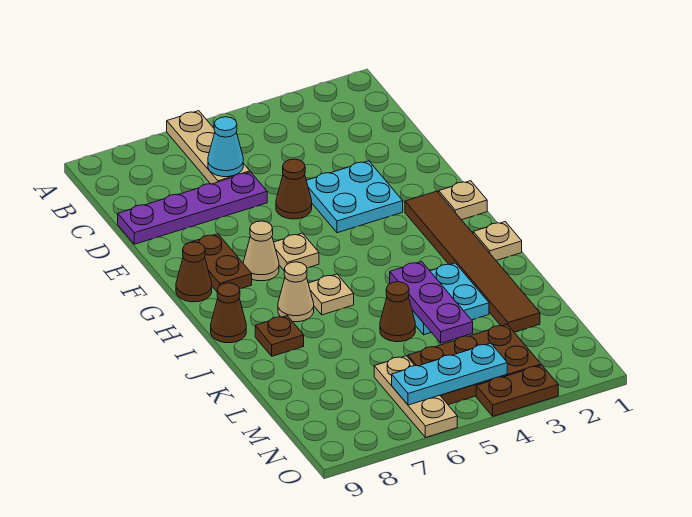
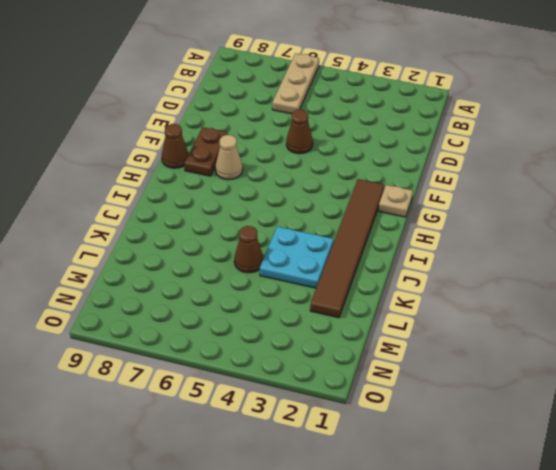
none -> purple 1x4 plate [118,172,267,244]
none -> cyan 2x2 plate [306,161,403,233]
none -> tan 1x1 plate [274,233,319,270]

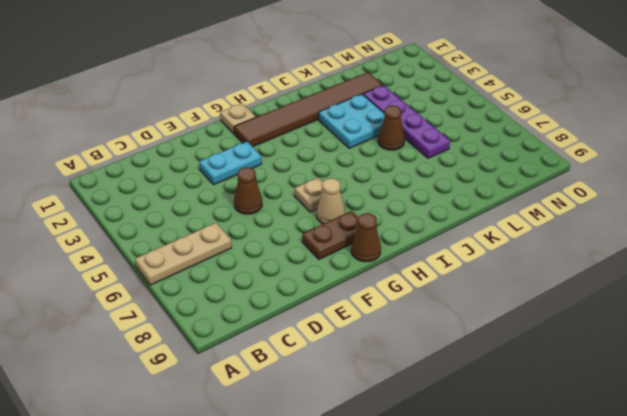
cyan 1x2 plate [199,142,262,185] -> cyan 2x2 plate [306,161,403,233]
purple 1x4 plate [363,85,450,158] -> purple 1x4 plate moved to [118,172,267,244]
none -> tan 1x1 plate [473,222,522,260]
none -> tan 1x1 plate [308,274,354,315]
none -> tan 1x1 cone [278,262,314,322]

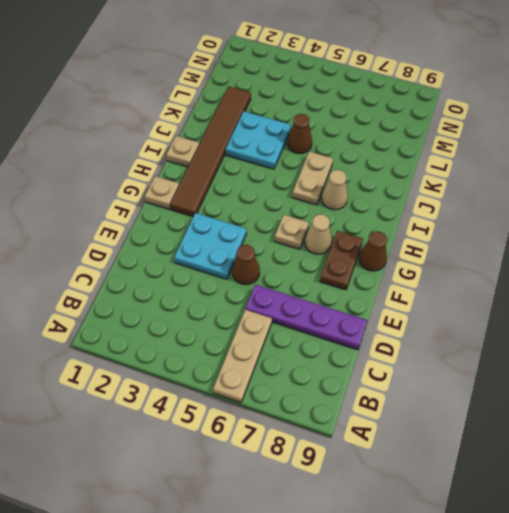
tan 1x2 plate [292,152,333,205] -> tan 1x1 plate [308,274,354,315]
none -> brown 1x1 cone [211,283,246,343]
none -> brown 1x1 plate [255,316,304,356]
none -> brown 2x3 plate [408,324,541,405]

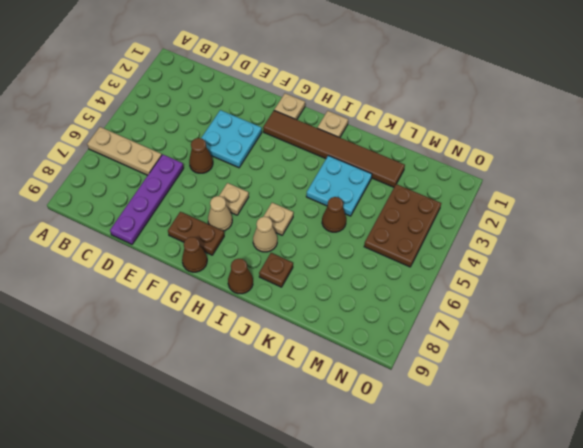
none -> tan 1x3 plate [374,356,457,438]
none -> brown 1x2 plate [476,365,558,416]
none -> cyan 1x1 cone [208,117,243,177]

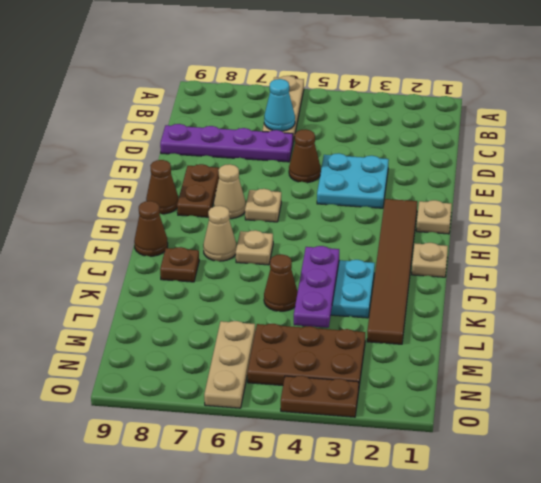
none -> cyan 1x3 plate [392,343,507,405]

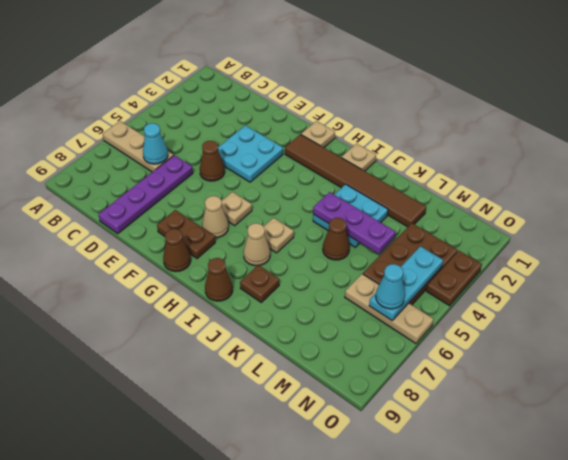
cyan 1x1 cone [376,264,405,309] -> none

